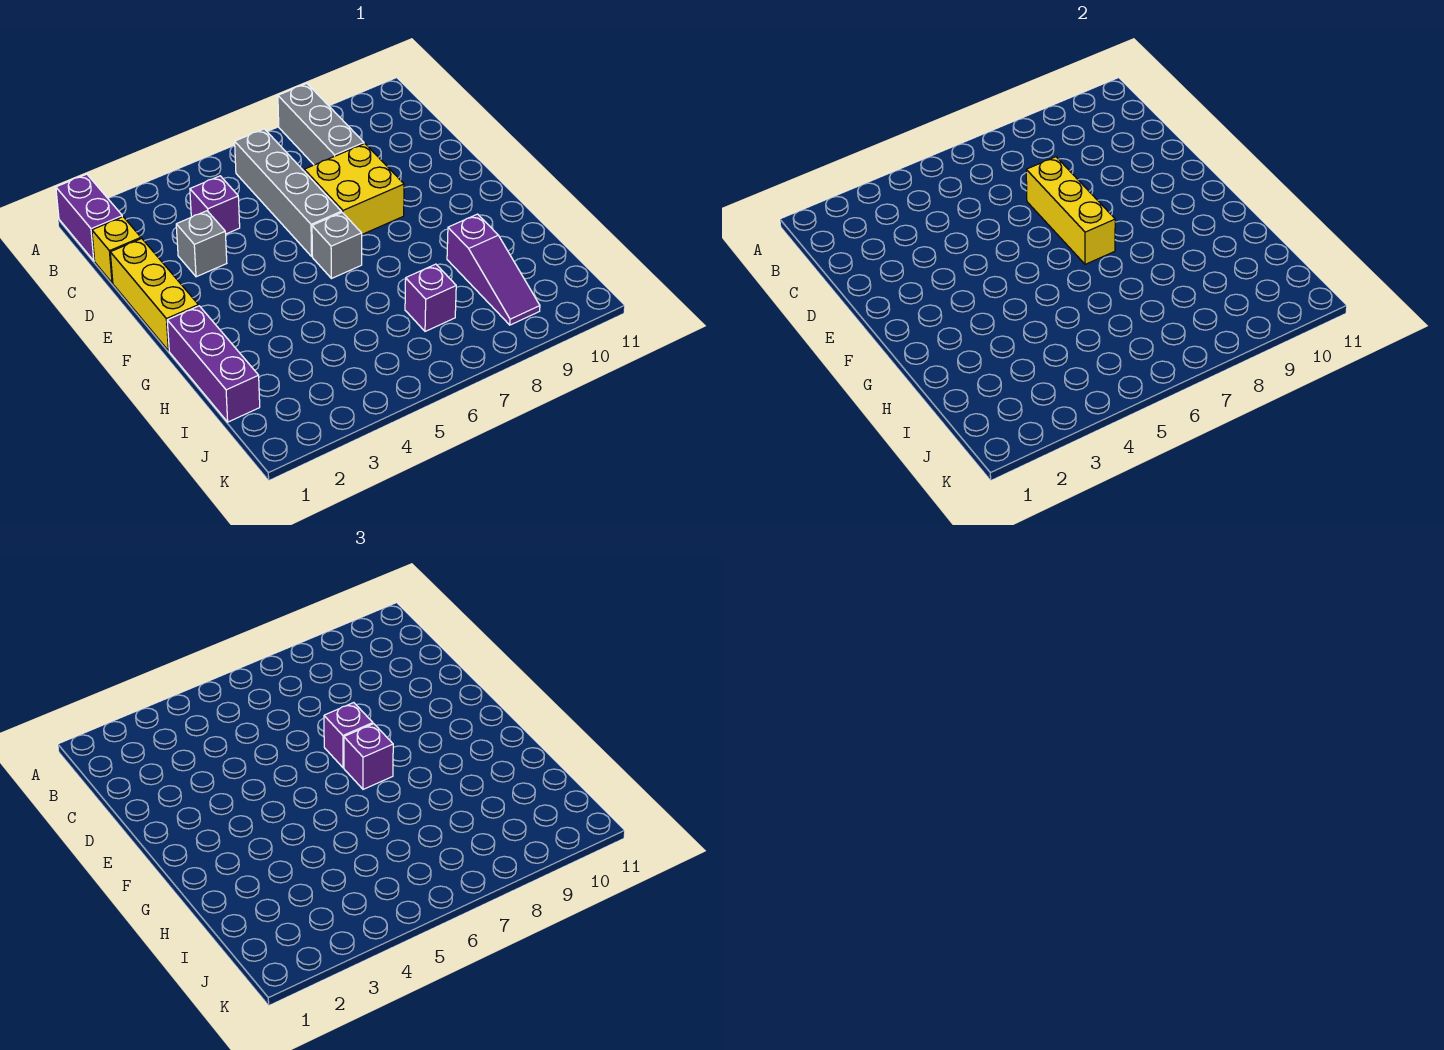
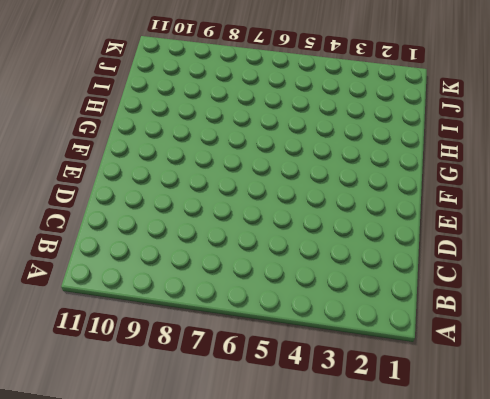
none -> purple 1x2 brick [56,174,122,261]
none -> grey 1x3 brick [278,84,364,165]
none -> grey 1x4 brick [234,129,341,256]

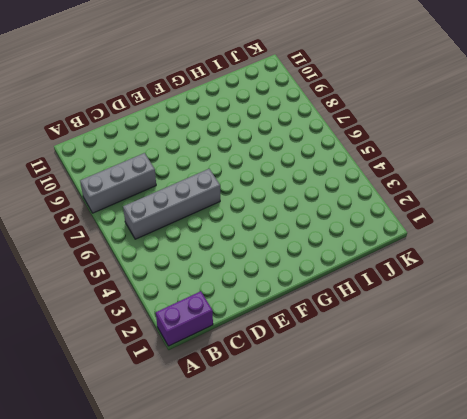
none -> yellow 1x1 brick [92,217,141,283]
none -> purple 1x1 brick [190,176,240,234]
none -> yellow 1x3 brick [110,239,198,351]

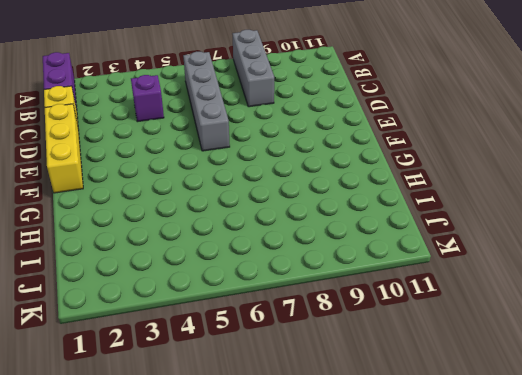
none -> grey 1x1 brick [176,211,227,277]
none -> yellow 2x2 brick [304,144,404,234]
none -> grey 1x1 brick [312,213,362,279]

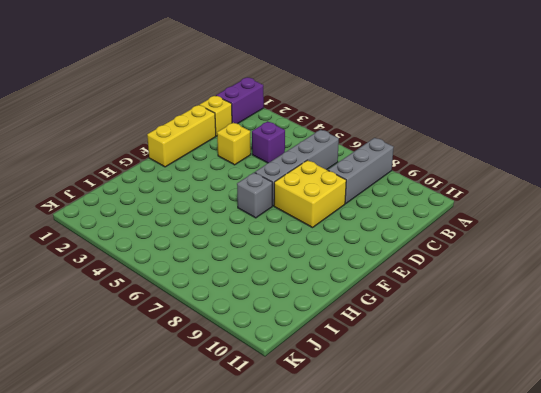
yellow 1x1 brick [217,123,251,165] -> grey 1x1 brick [176,211,227,277]
none -> purple 1x3 brick [167,306,260,422]
none -> purple 1x3 slope [447,214,540,325]
none -> purple 1x1 brick [405,264,456,331]

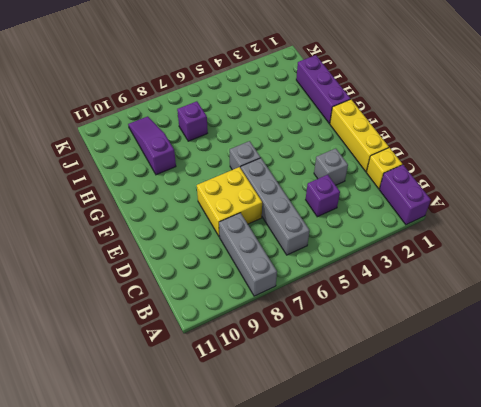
none -> yellow 1x3 brick [1026,157,1115,264]
none -> purple 1x1 brick [324,703,373,768]
none -> purple 1x1 brick [344,724,393,789]

